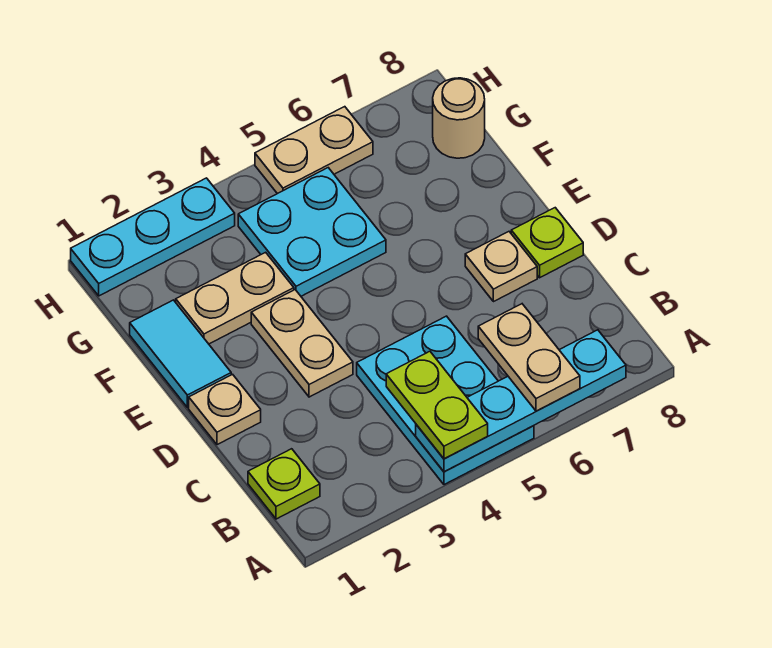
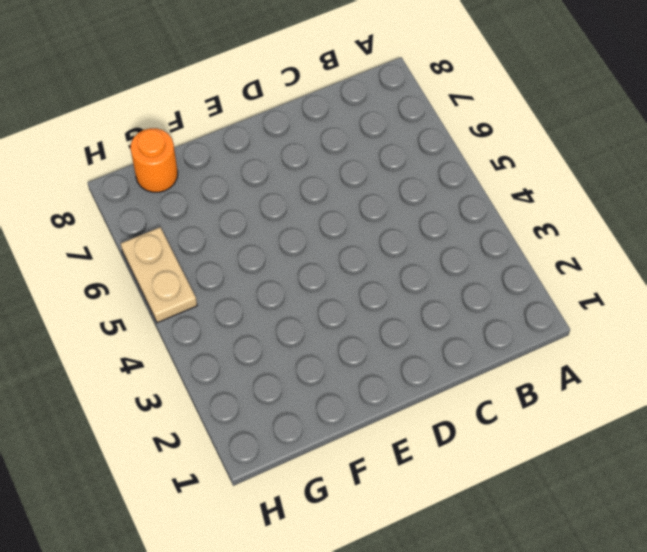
orange 1x1 round brick [131,128,178,192] -> tan 1x1 round brick [433,78,485,158]
none -> cyan 2x3 plate [357,316,534,485]
none -> lime 1x1 plate [248,449,320,519]
none -> tan 1x1 plate [189,374,261,445]

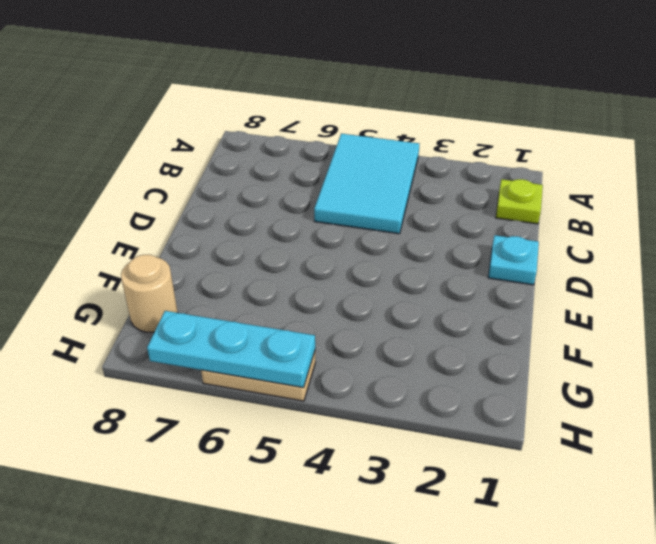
cyan 2x3 tile [314,134,419,234] -> cyan 2x3 plate [357,316,534,485]
cyan 1x1 plate [488,235,539,285] -> tan 1x1 plate [189,374,261,445]
cyan 1x3 plate [147,311,315,388] -> cyan 1x3 plate moved to [71,178,235,296]
none -> tan 1x2 plate [251,290,353,397]
none -> tan 1x1 plate [465,232,537,302]
none -> lime 1x1 plate [511,208,583,278]

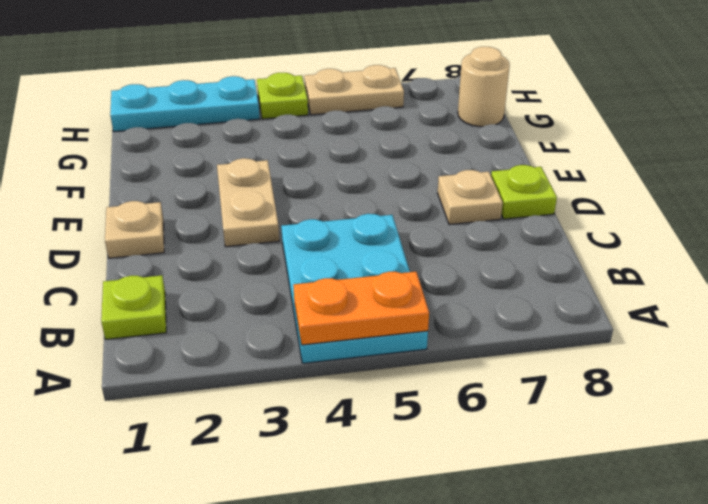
orange 1x2 plate [293,272,429,345] -> cyan 1x4 plate [416,330,626,472]
lime 1x1 plate [257,73,308,119] -> none
none -> cyan 1x2 tile [130,300,231,408]
none -> tan 1x2 plate [176,252,294,344]
none -> cyan 2x2 plate [238,168,386,296]

